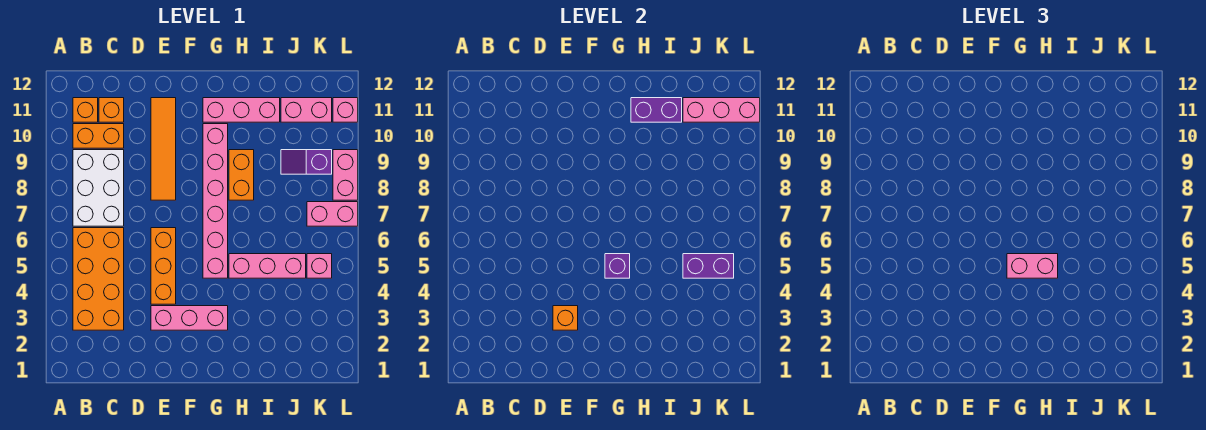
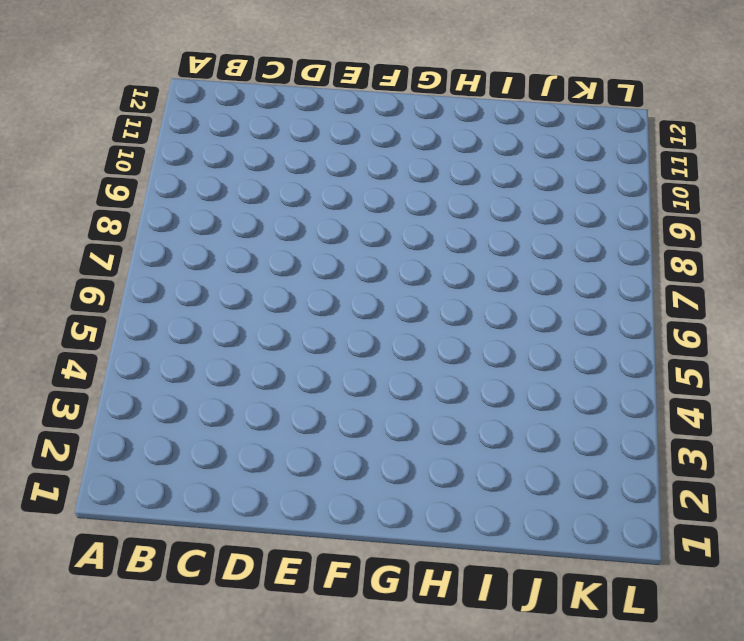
none -> orange 2x4 brick [73,228,124,330]
none -> white 2x3 brick [73,150,124,226]
none -> orange 1x2 brick [73,124,124,148]

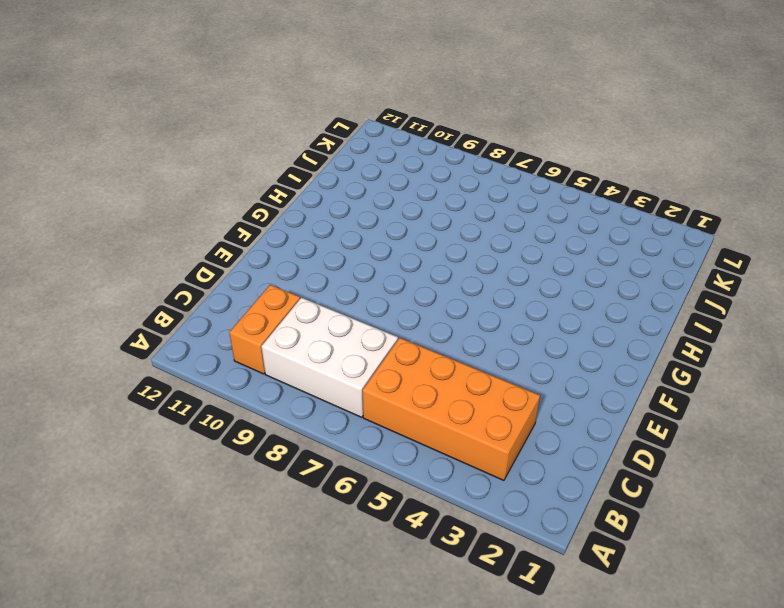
none -> orange 1x1 brick [73,98,98,122]
none -> orange 1x1 brick [99,98,124,122]
none -> pink 1x3 brick [151,306,228,330]

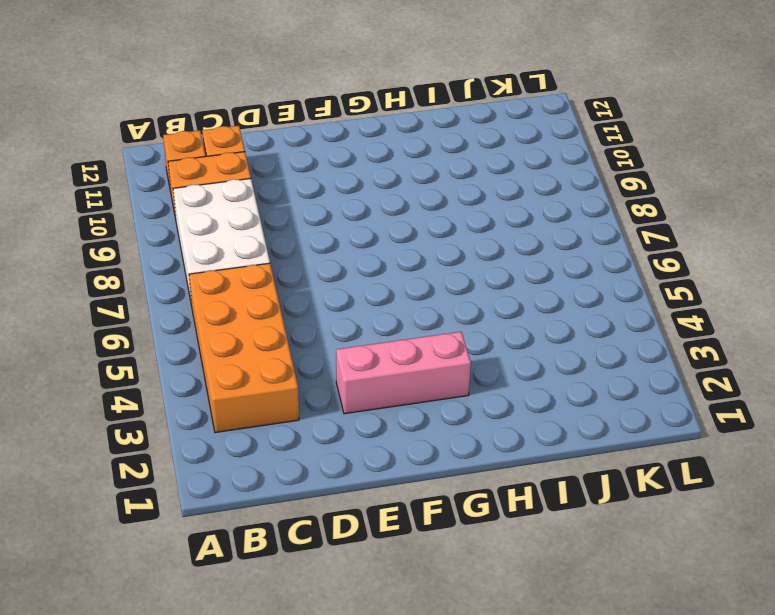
none -> orange 1x3 brick [151,228,176,304]
none -> orange 1x4 tile [151,98,176,200]
none -> pink 1x6 brick [203,124,228,278]

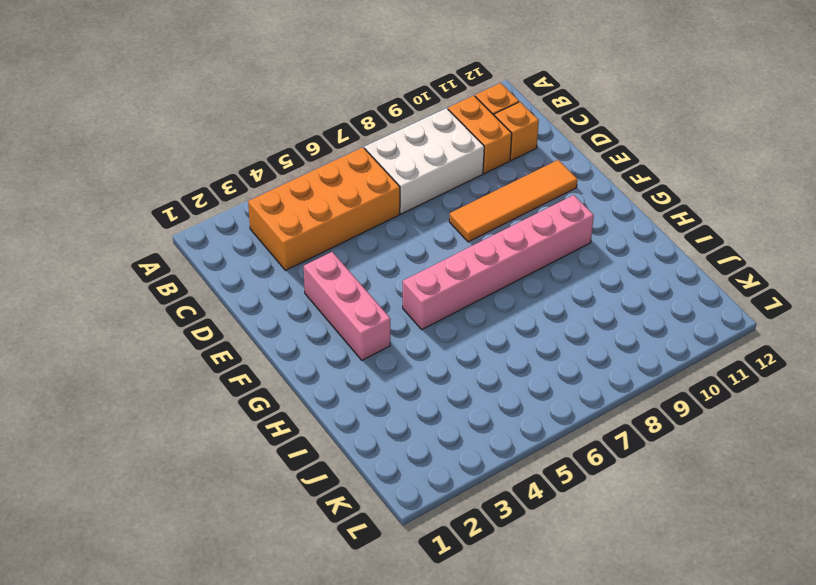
none -> orange 1x3 brick [151,228,176,304]
none -> pink 1x3 brick [203,98,280,122]
none -> pink 1x3 brick [229,254,306,278]

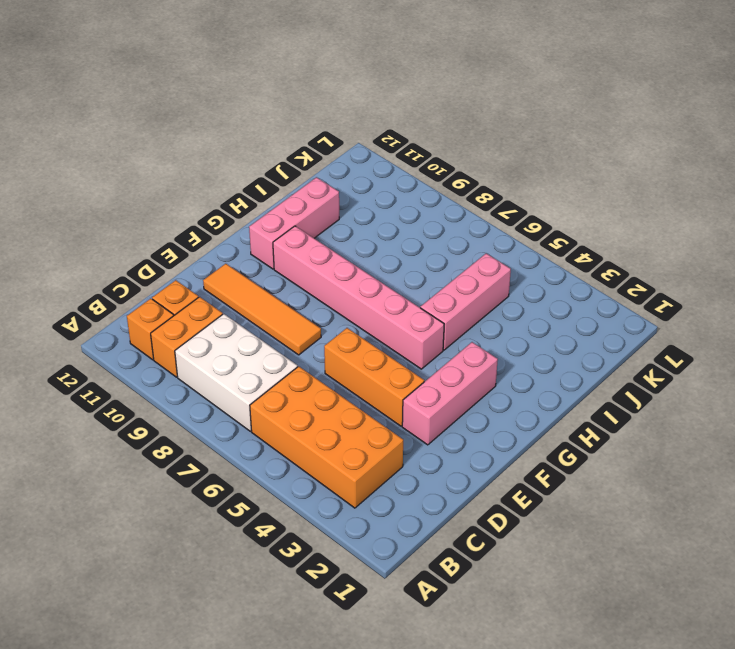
none -> orange 1x2 brick [229,150,254,200]
none -> purple 1x2 slope [281,150,332,174]
none -> pink 1x2 brick [281,98,332,122]

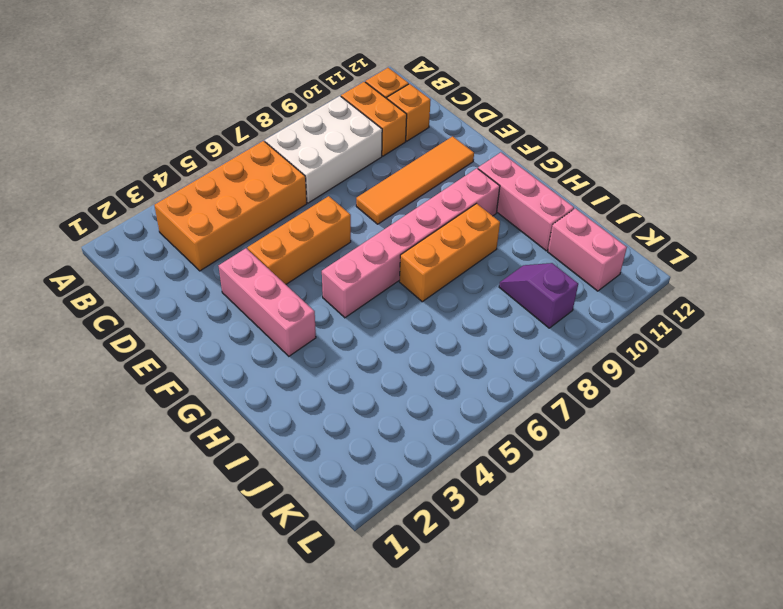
orange 1x3 brick [399,204,500,302] -> orange 1x2 brick [229,150,254,200]
none -> pink 1x3 brick [229,254,306,278]
none -> pink 1x1 brick [307,254,332,278]
none -> pink 1x2 brick [307,202,358,226]

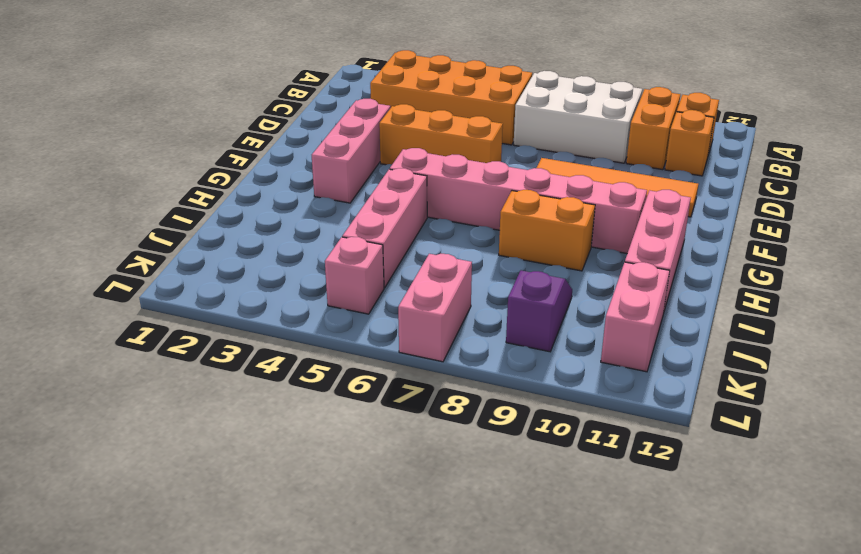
none -> pink 1x2 brick [333,150,358,200]
none -> pink 1x1 brick [333,98,358,122]
none -> orange 1x1 brick [553,306,578,330]

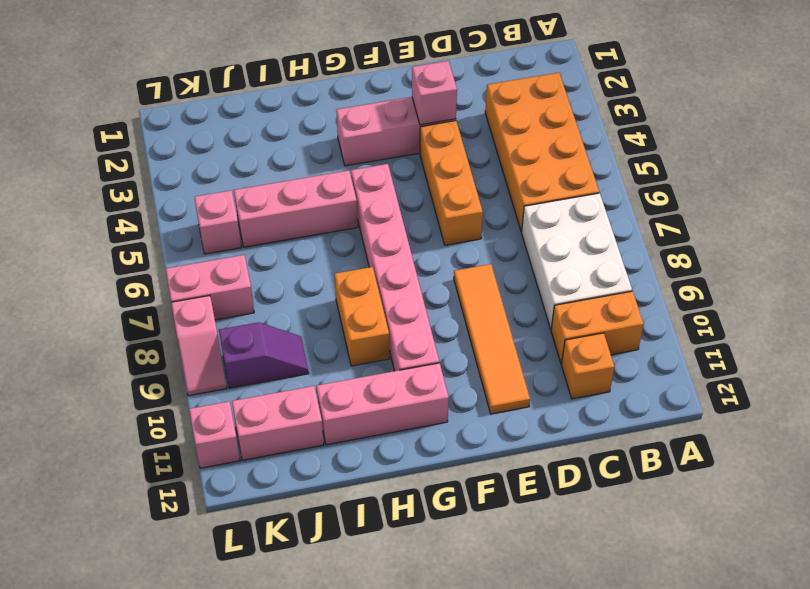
pink 1x1 brick [412,61,457,125] -> orange 1x1 brick [553,306,578,330]
pink 1x2 slope [171,296,227,396] -> pink 1x2 brick [333,150,358,200]
none -> orange 1x1 brick [73,98,98,122]
none -> purple 1x1 brick [605,254,630,278]
none -> purple 1x2 brick [631,98,682,122]

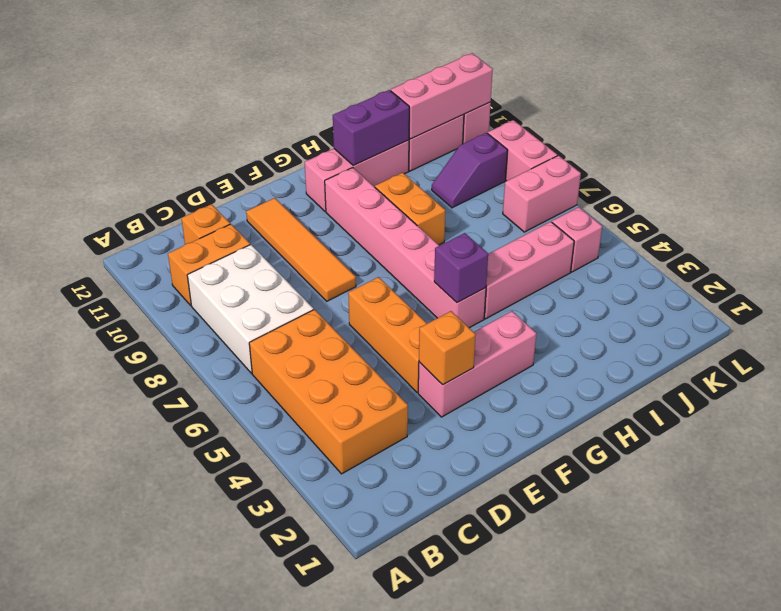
none -> orange 1x1 brick [73,98,98,122]
none -> purple 1x2 brick [683,254,734,278]
none -> pink 1x2 brick [1007,254,1058,278]

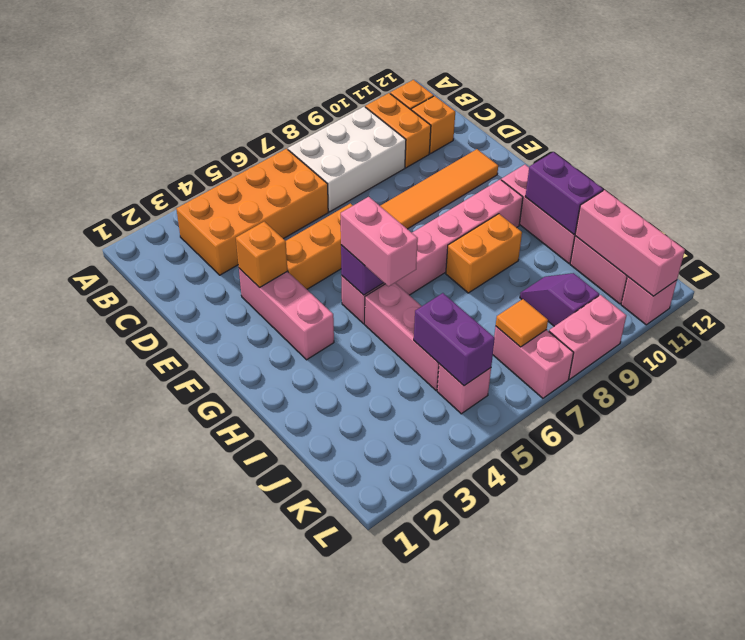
orange 1x1 tile [496,299,548,347] -> none

